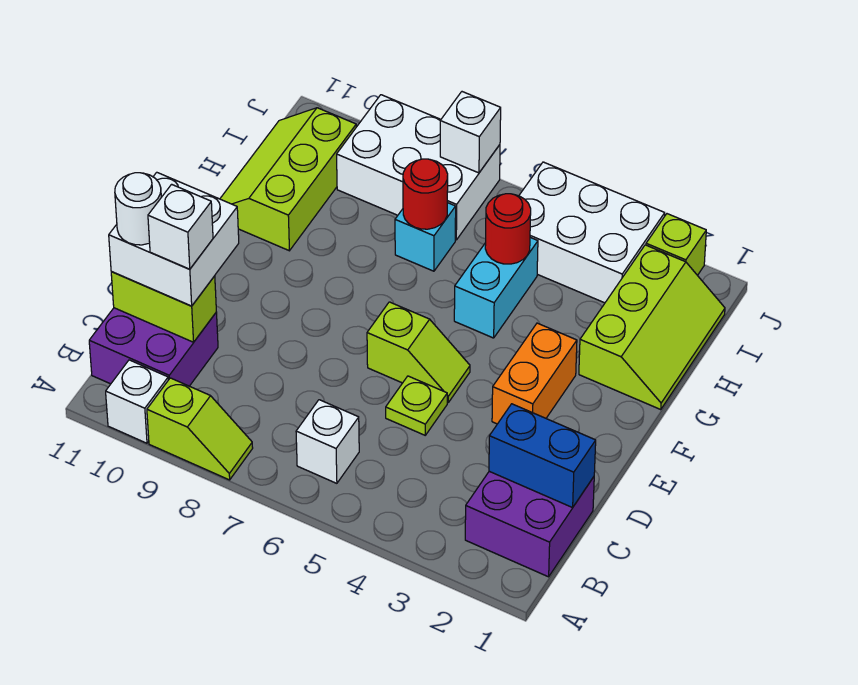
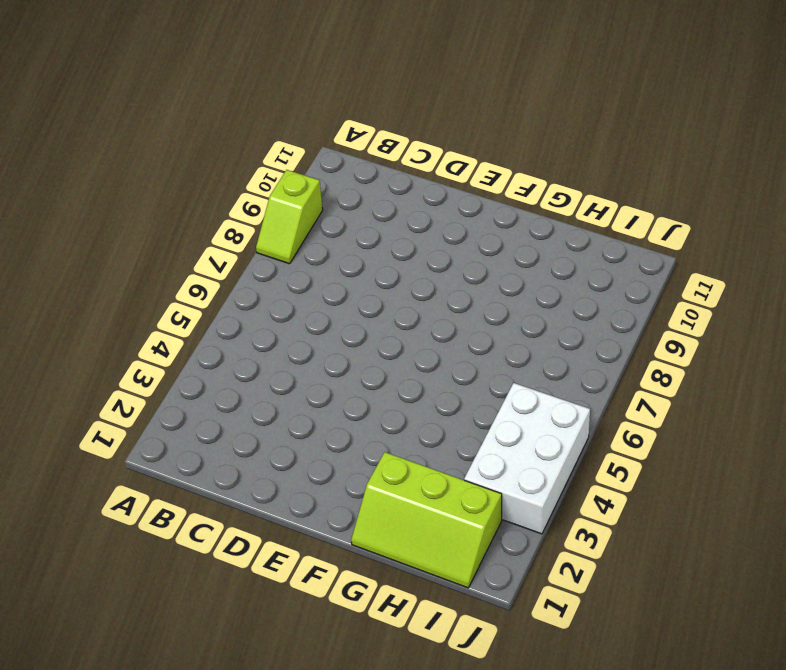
none -> white 1x1 brick [106,360,168,443]
none -> purple 2x2 brick [465,471,594,577]
none -> white 1x1 brick [296,400,359,483]

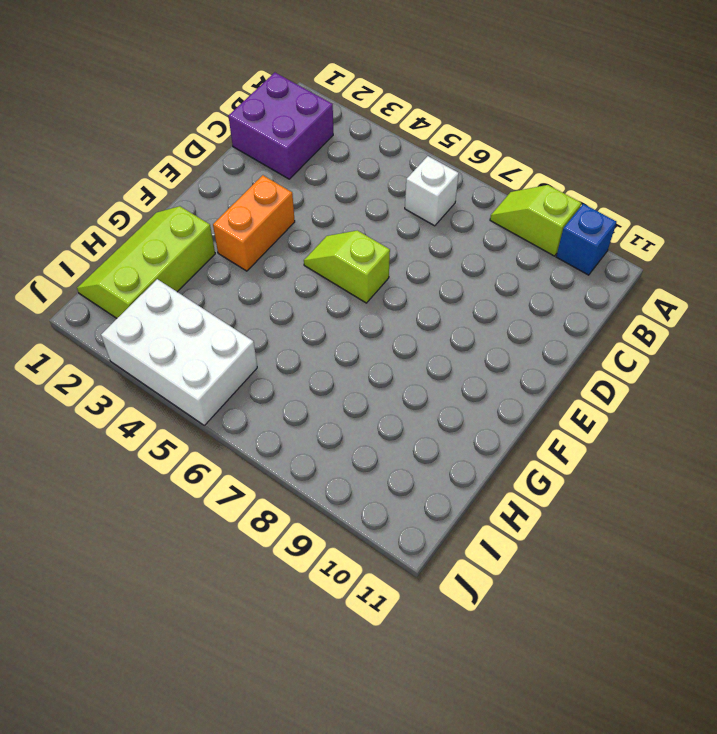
blue 1x1 brick [556,204,616,275] -> white 1x1 brick [106,360,168,443]
none -> purple 2x2 brick [89,308,218,386]
none -> lime 1x1 plate [386,376,447,435]
none -> cyan 1x2 brick [454,238,538,338]

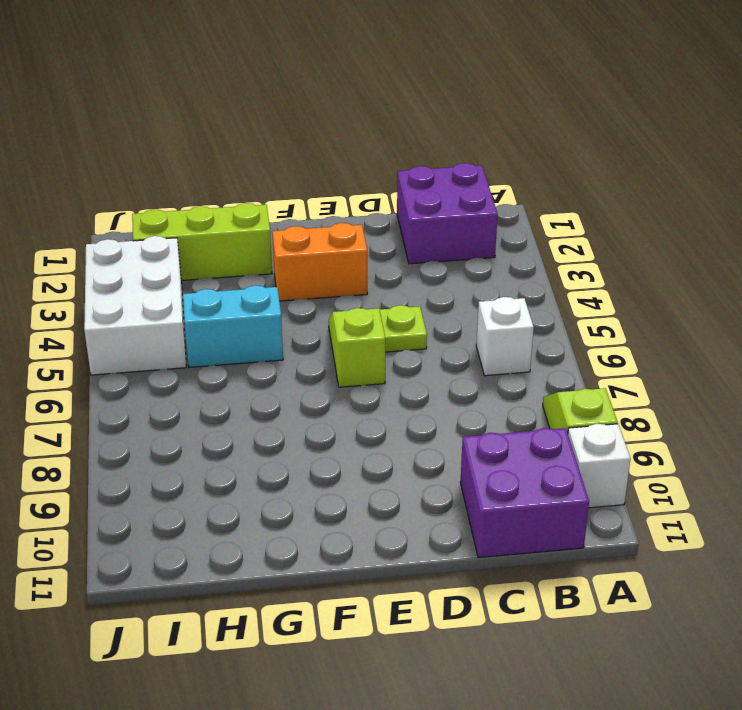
none -> lime 2x3 slope [220,108,356,251]
none -> cyan 1x1 brick [395,203,456,271]
none -> white 2x3 brick [337,95,500,240]

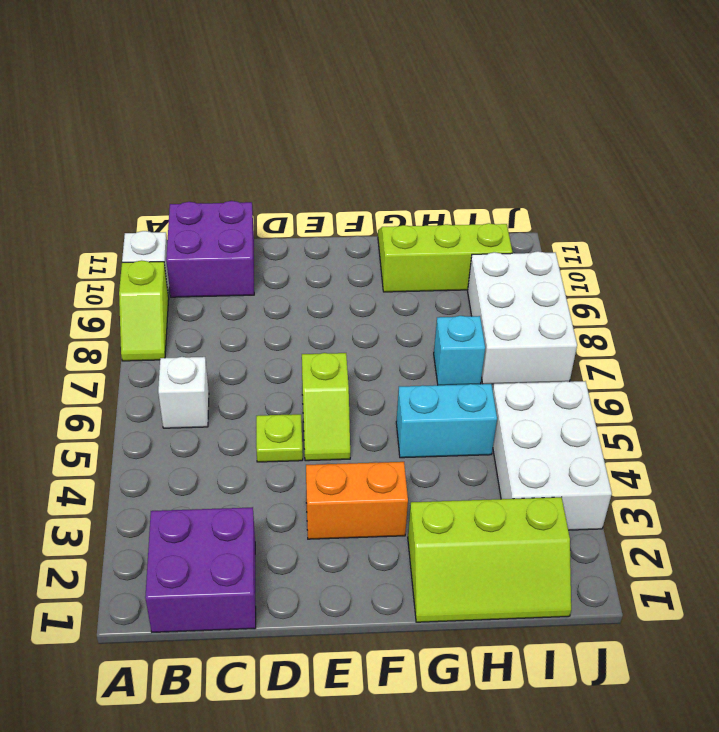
none -> lime 1x1 brick [646,214,706,275]
none -> blue 1x2 brick [489,404,596,507]
none -> lime 1x2 brick [111,272,216,342]

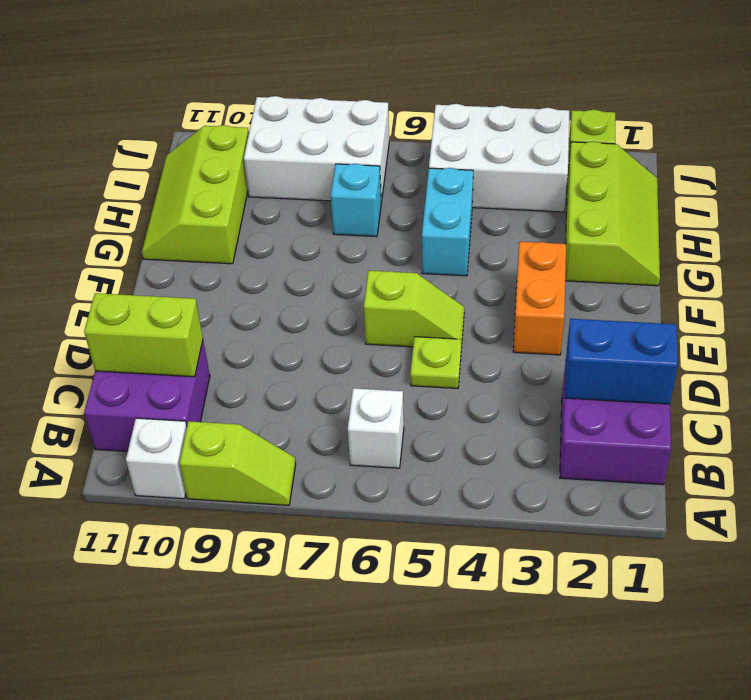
none -> red 1x1 round brick [485,194,531,264]
none -> red 1x1 round brick [403,159,448,229]
none -> white 1x1 brick [440,92,501,173]

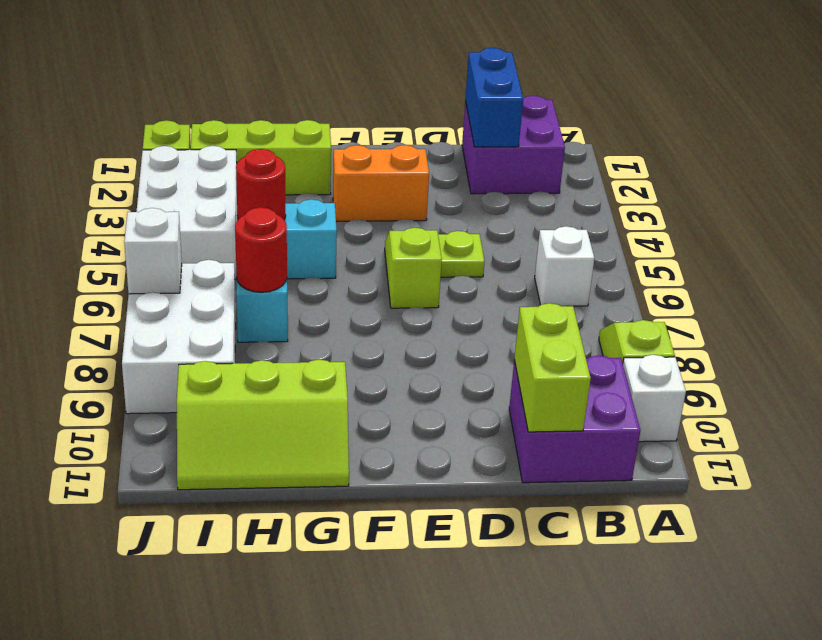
none -> white 2x2 brick [109,172,239,306]
none -> white 1x1 brick [148,184,213,269]
none -> white 1x1 round brick [115,173,161,245]

